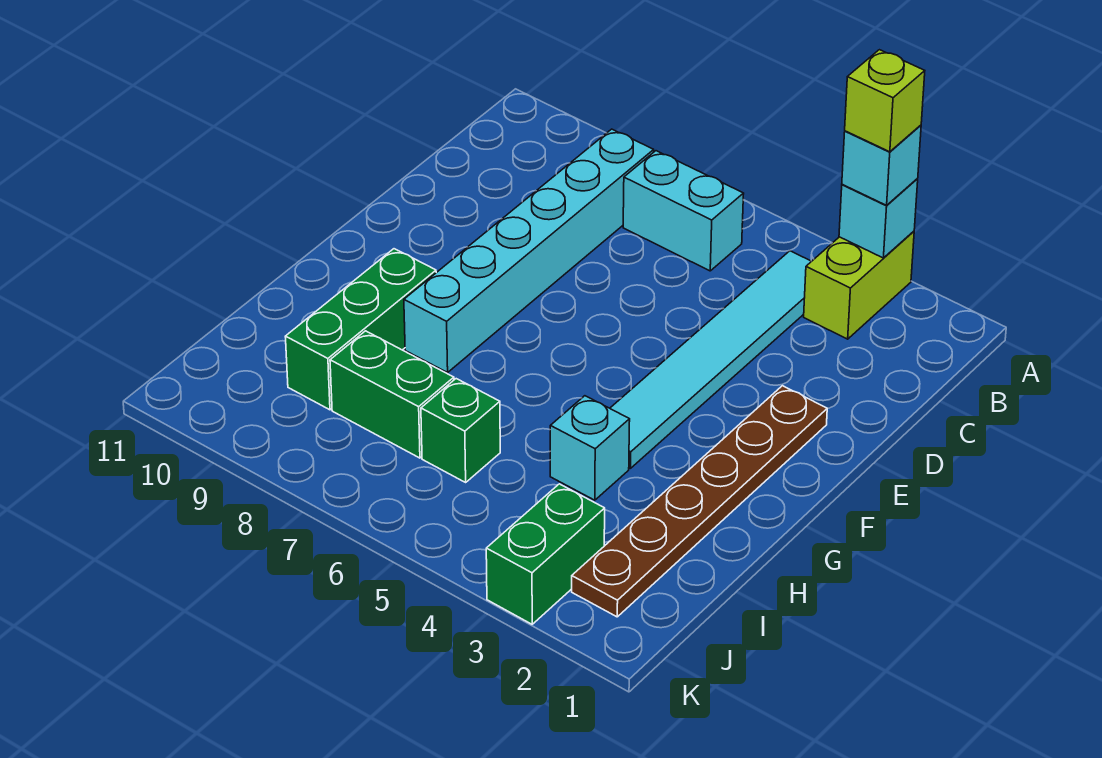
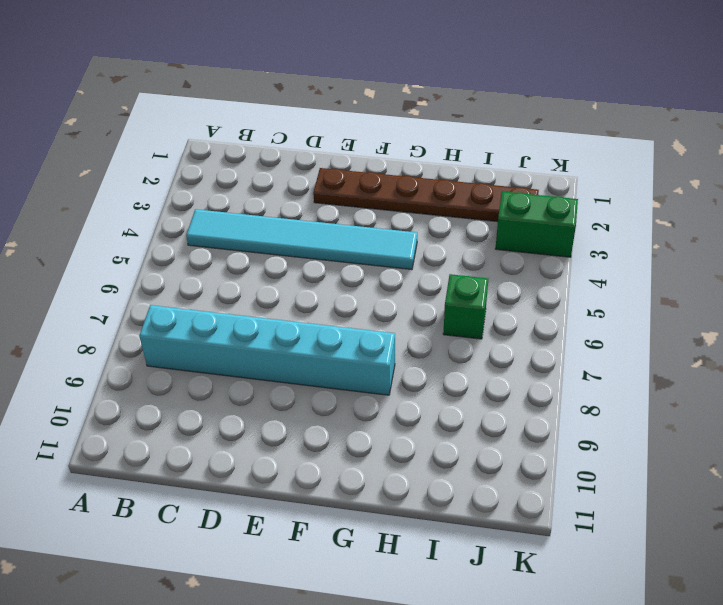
none -> lime 1x2 brick [804,231,914,339]
none -> cyan 1x2 brick [623,151,744,271]
none -> green 1x3 brick [285,249,436,410]

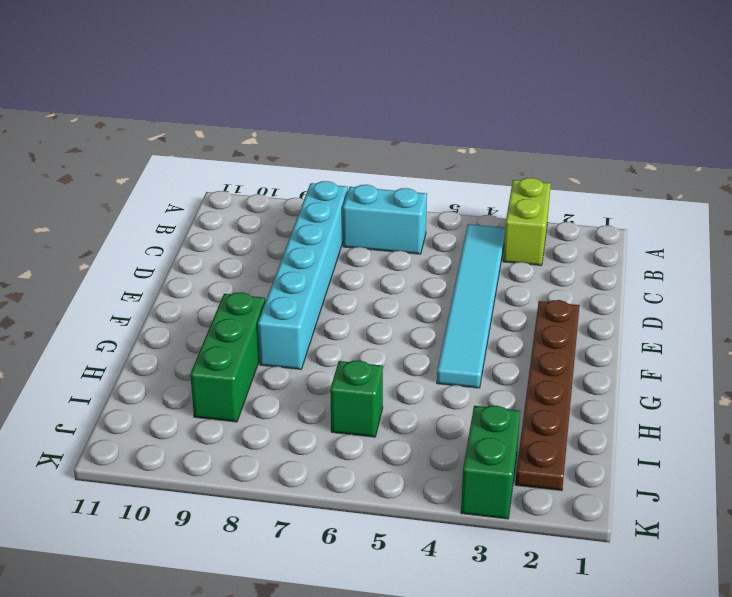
none -> cyan 1x1 brick [550,396,630,500]
none -> green 1x2 brick [330,331,454,458]
none -> cyan 1x1 brick [839,179,918,258]

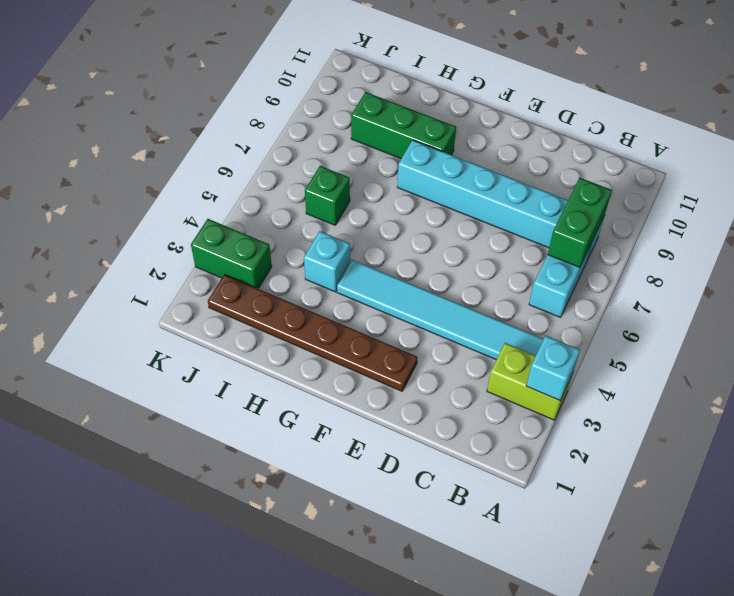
green 1x2 brick [548,178,612,267] -> green 1x2 brick moved to [330,331,454,458]
none -> cyan 1x1 brick [842,125,921,205]
none -> lime 1x1 brick [845,50,925,152]

